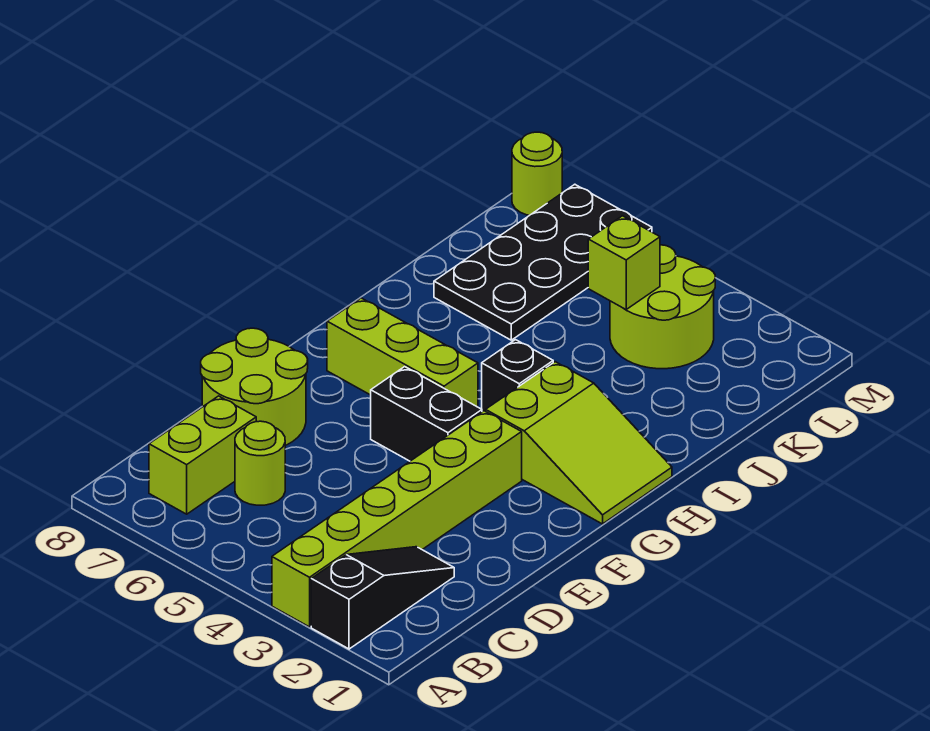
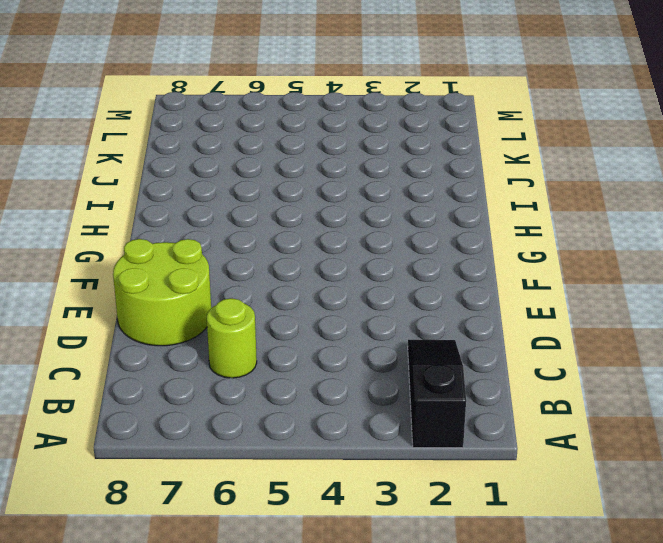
none -> lime 1x6 brick [272,411,522,627]
none -> lime 1x2 brick [149,396,256,514]
none -> black 1x2 brick [371,367,482,461]

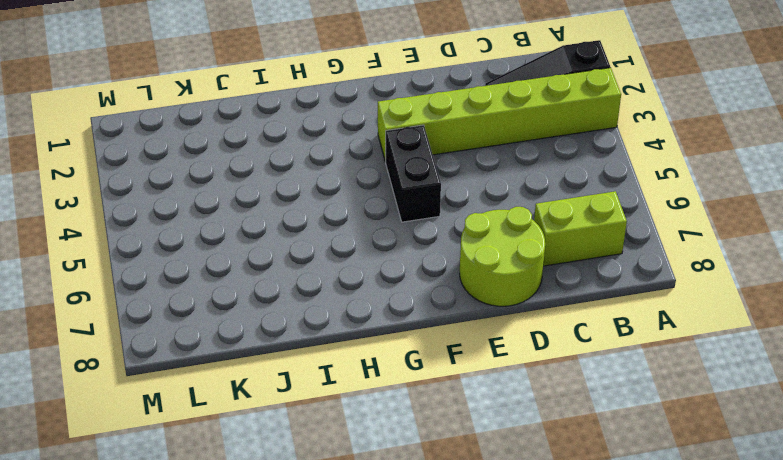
none -> lime 1x1 round brick [235,421,285,505]
none -> lime 2x3 slope [486,362,672,524]
none -> lime 1x3 brick [327,298,478,407]

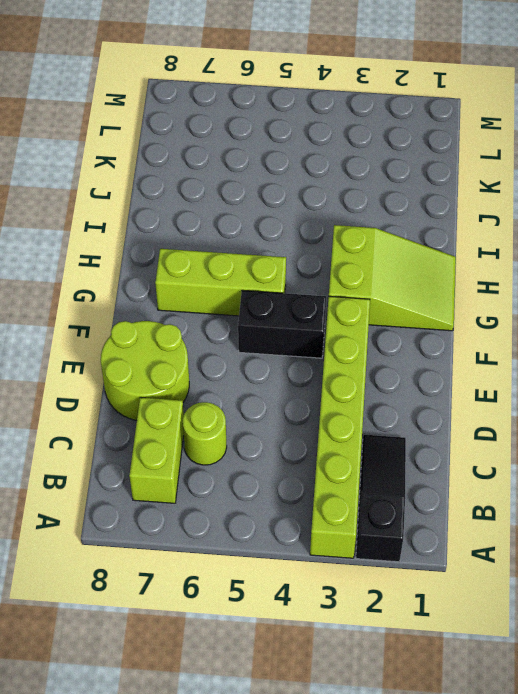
none -> black 1x1 brick [482,340,553,412]
none -> black 2x4 plate [434,184,652,340]
none -> lime 2x2 round brick [610,245,715,369]

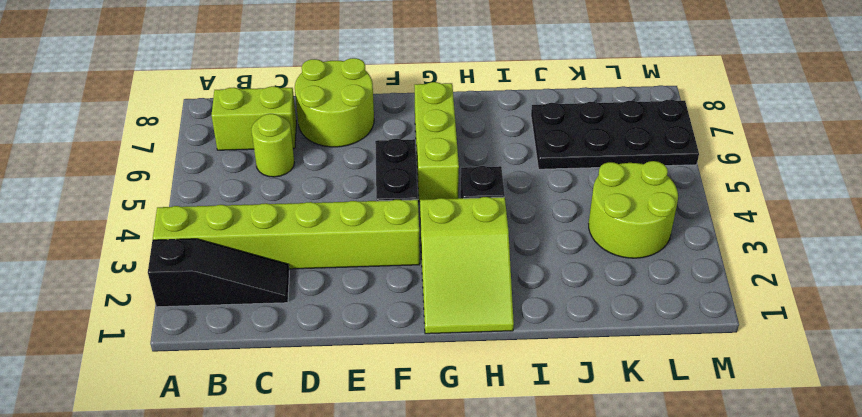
none -> lime 1x1 round brick [512,132,562,215]
none -> lime 1x1 brick [588,216,660,310]

